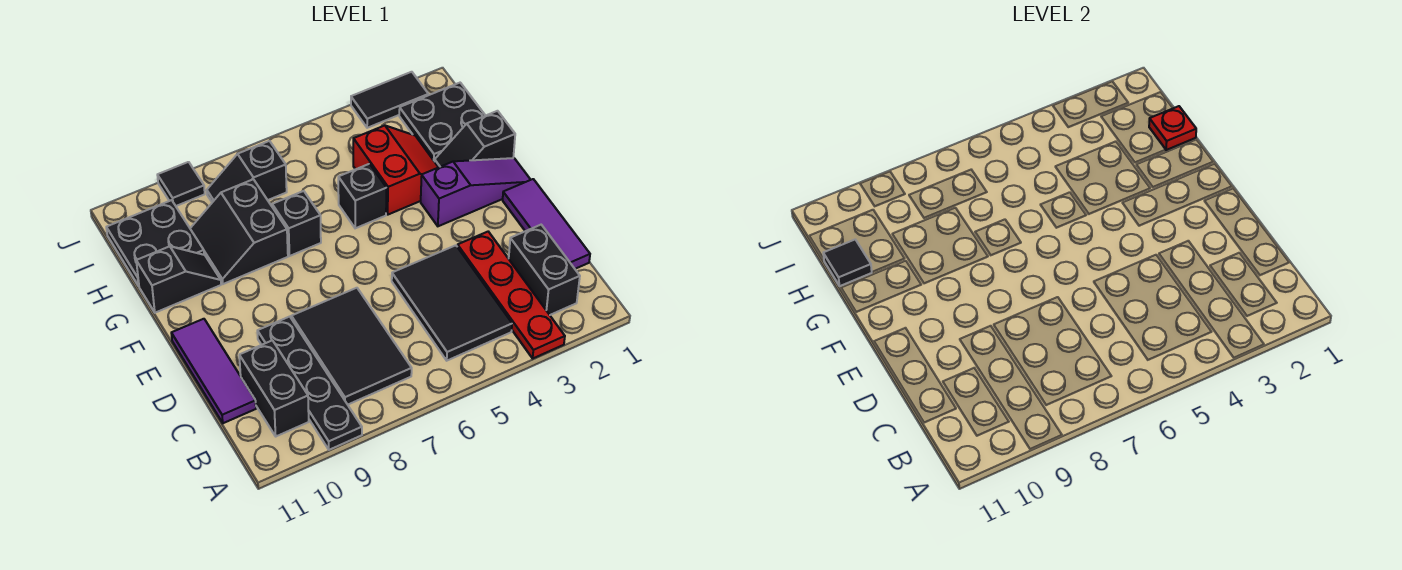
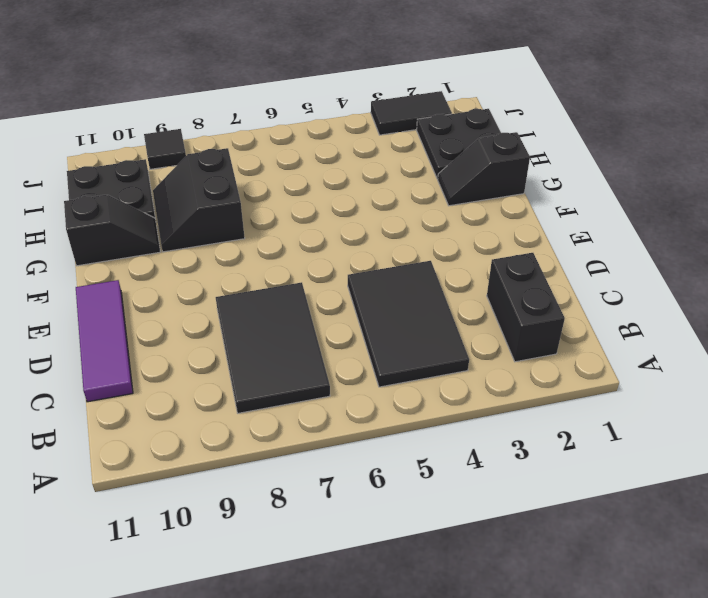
none -> red 1x4 plate [457,232,565,358]
none -> black 1x4 plate [257,317,362,450]
none -> black 1x2 brick [239,340,309,436]

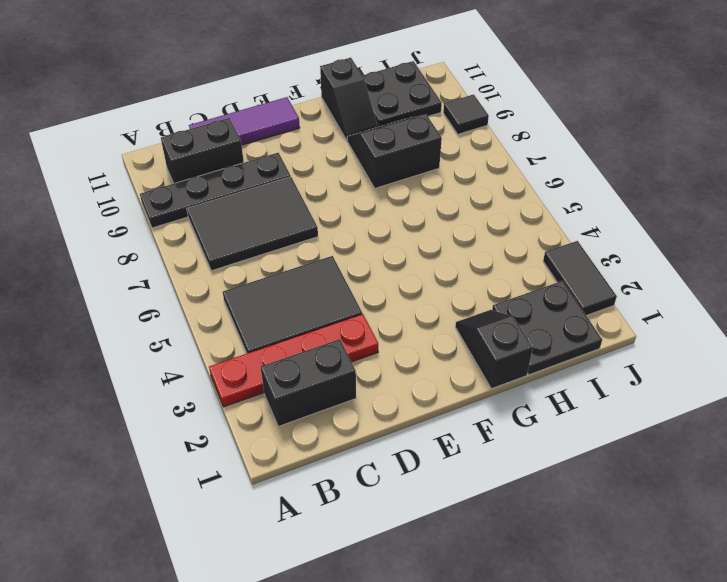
none -> purple 1x3 tile [503,179,590,269]
none -> purple 1x3 slope [421,158,531,226]
none -> red 2x2 slope [353,126,438,215]

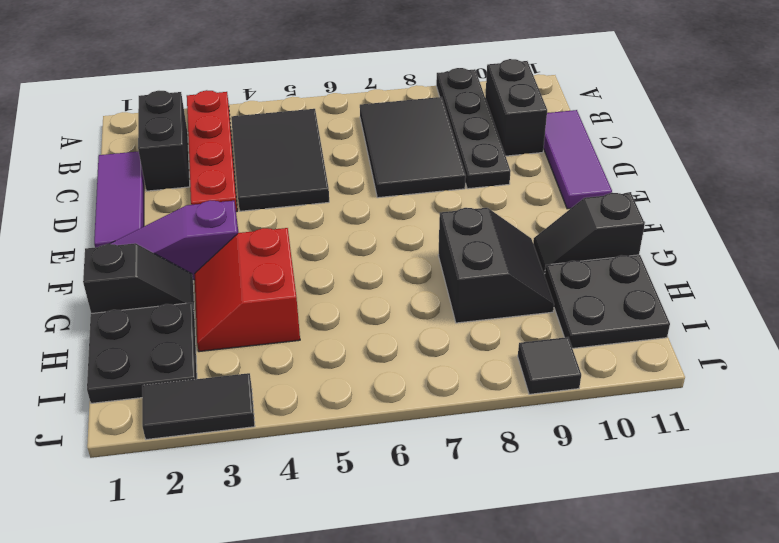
none -> black 1x1 brick [338,164,387,228]
none -> black 1x1 brick [272,191,321,256]
none -> black 1x2 slope [207,141,287,202]

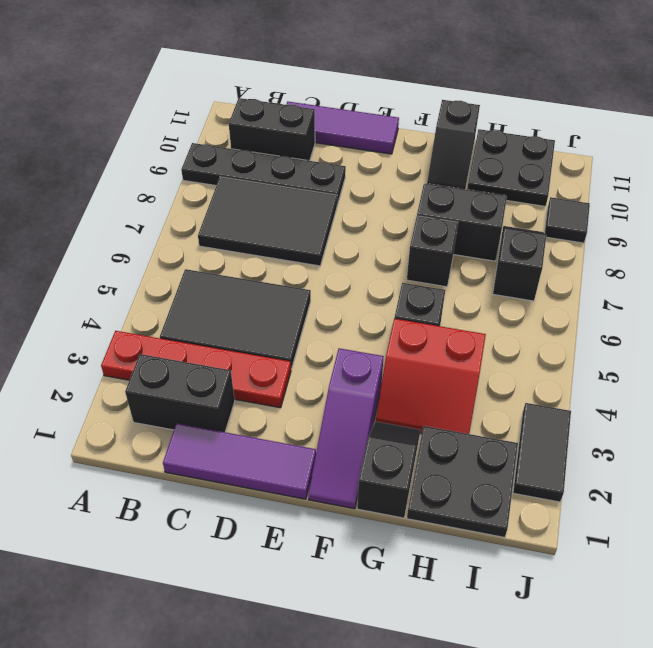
none -> red 1x1 plate [1149,106,1196,150]
none -> black 1x1 tile [823,240,872,286]

